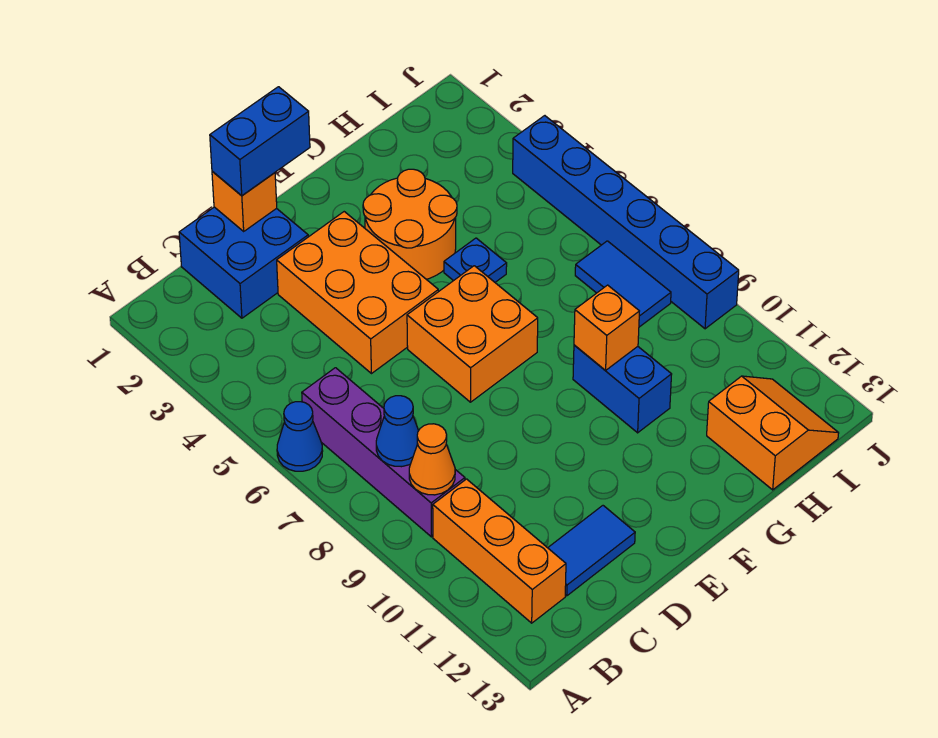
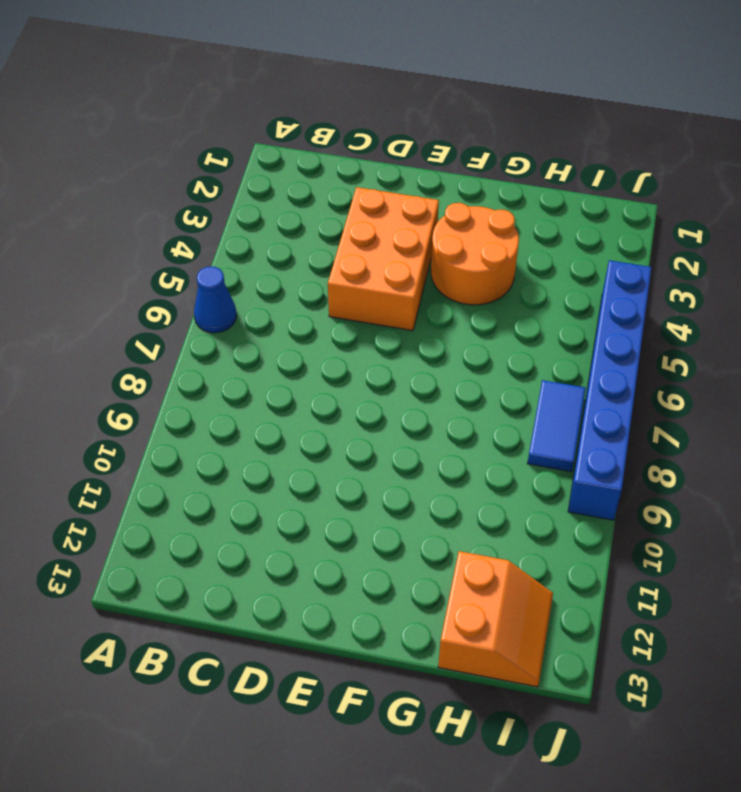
none -> purple 1x4 brick [302,368,465,537]
none -> orange 1x3 brick [433,479,566,623]
none -> blue 2x2 brick [179,207,308,318]

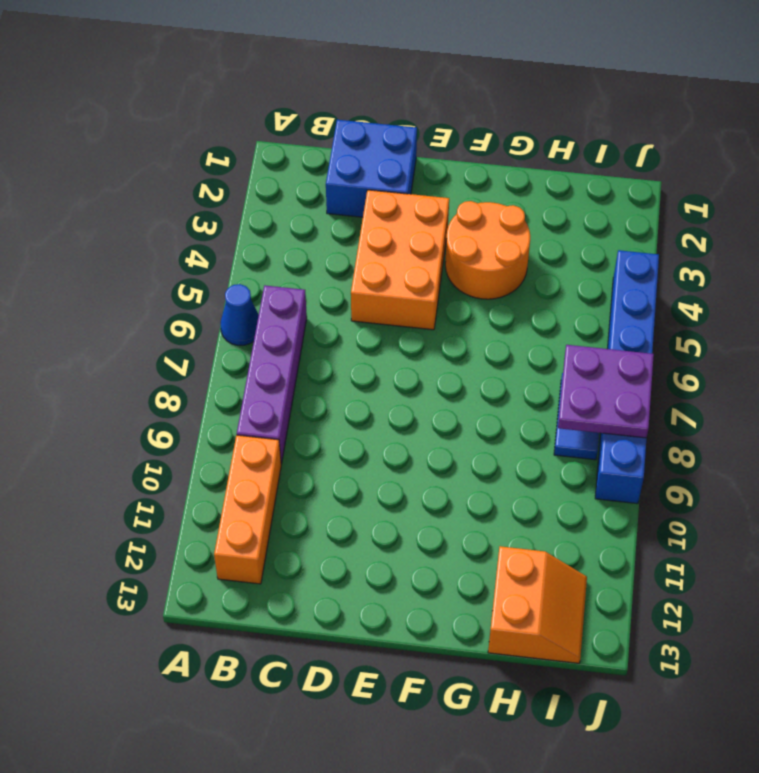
purple 2x2 plate [558,345,654,438] -> none
none -> blue 1x2 tile [548,506,635,596]
none -> orange 2x2 brick [407,266,538,402]
none -> blue 1x1 plate [444,238,507,282]

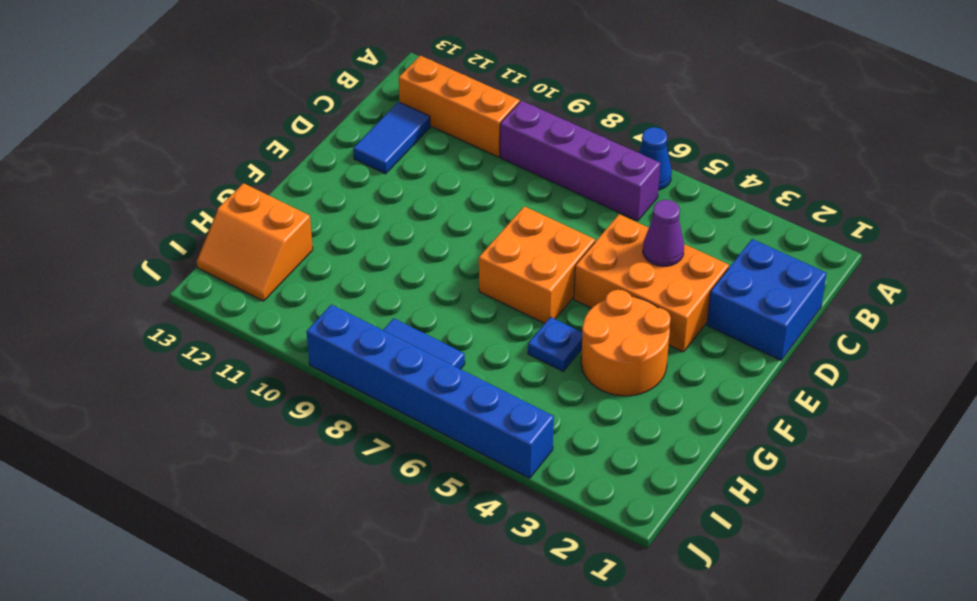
purple 1x1 cone [643,200,684,266] -> none
none -> blue 1x2 brick [573,345,672,433]
none -> blue 1x1 cone [376,396,419,467]
none -> orange 1x1 cone [409,424,455,495]

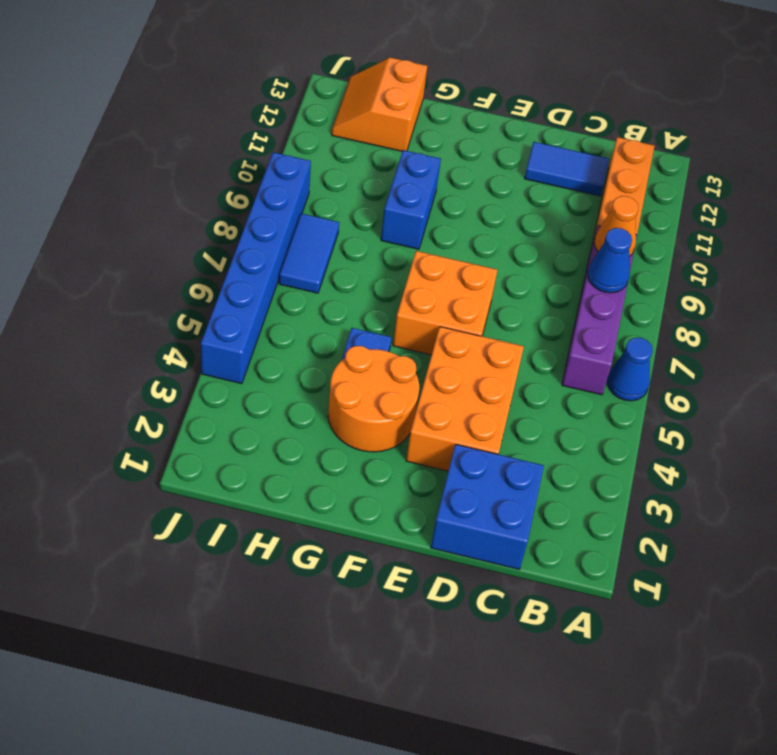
none -> orange 1x1 brick [212,171,277,231]
none -> orange 1x1 brick [574,285,639,371]
none -> blue 1x2 brick [210,87,310,196]

